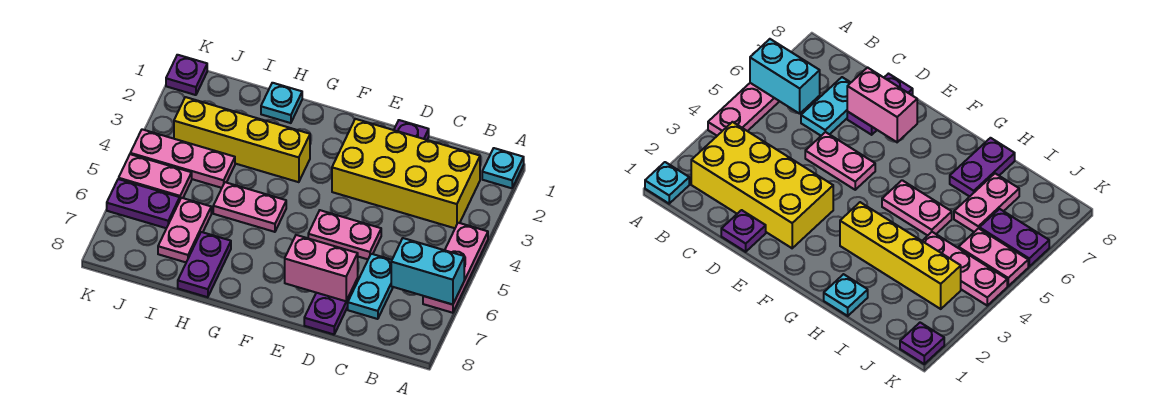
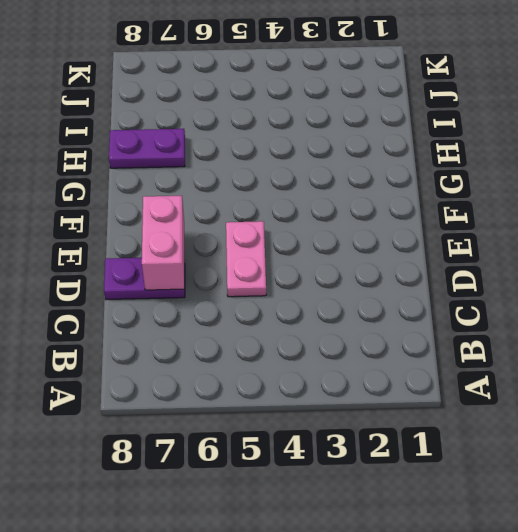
none -> cyan 1x1 plate [482,148,524,188]
none -> pink 1x3 plate [423,223,488,313]
none -> yellow 2x4 brick [332,119,480,228]

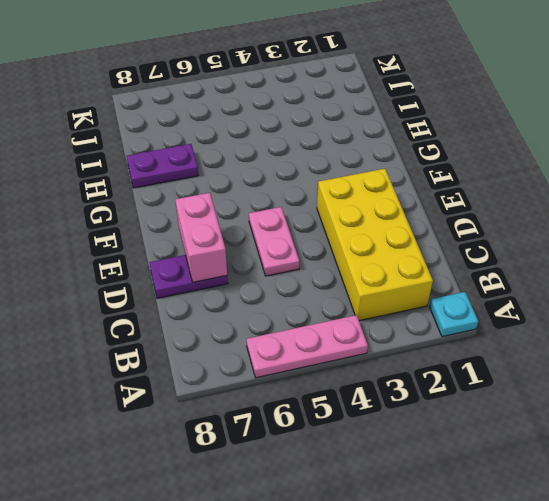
none -> cyan 1x2 plate [348,254,393,319]
none -> purple 1x1 plate [394,120,429,140]
none -> yellow 1x4 brick [174,97,310,182]

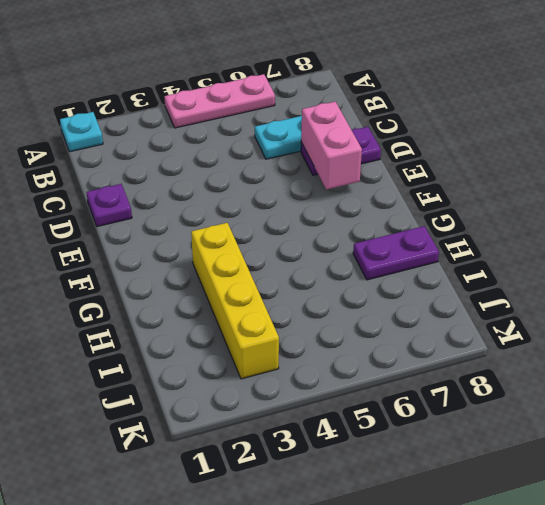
none -> yellow 2x4 brick [332,119,480,228]
none -> pink 1x2 plate [308,210,381,259]
none -> pink 1x2 plate [213,182,286,232]

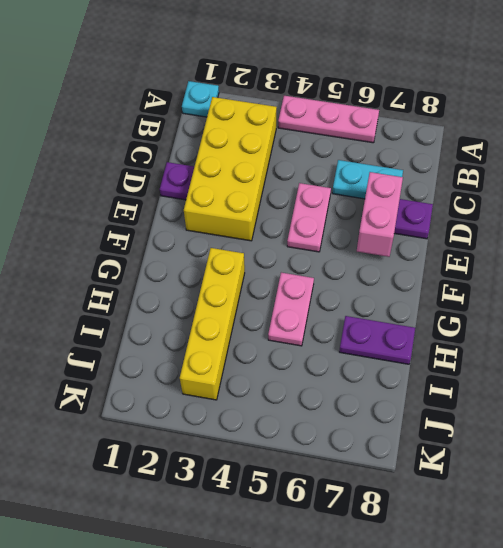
none -> cyan 1x1 plate [261,83,302,123]
none -> pink 1x3 plate [130,129,235,188]
none -> pink 1x2 plate [158,198,211,262]

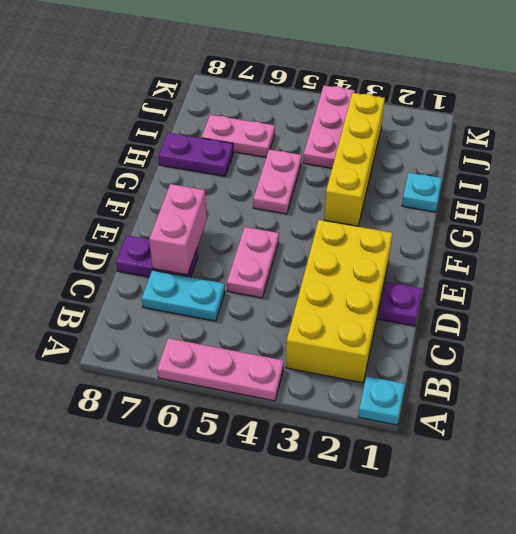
none -> pink 1x2 plate [119,154,192,199]
none -> purple 1x2 plate [107,179,180,228]
none -> purple 1x1 plate [166,55,207,95]

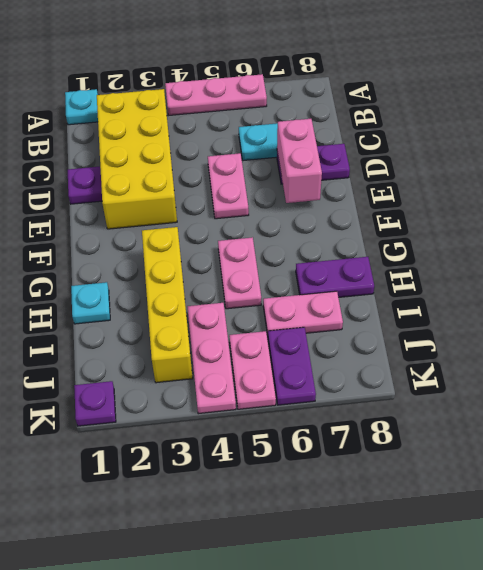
none -> cyan 1x2 brick [391,238,464,305]

